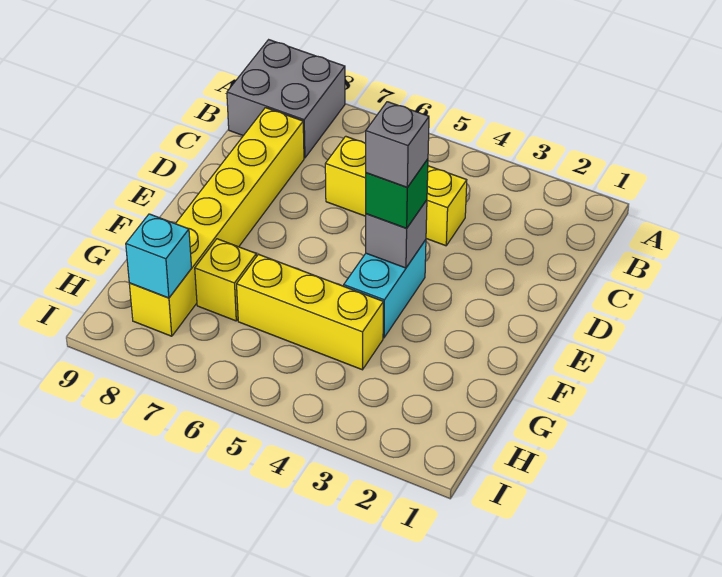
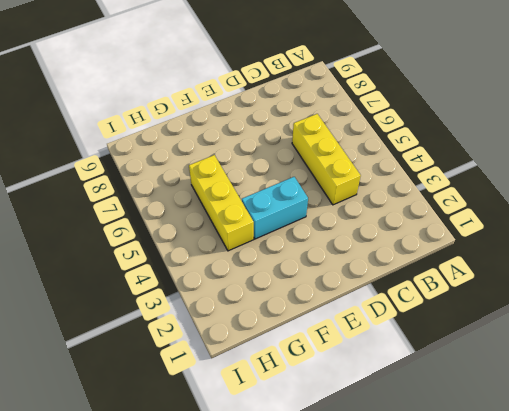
none -> grey 2x2 brick [227,40,345,158]
none -> yellow 1x6 brick [129,108,304,336]

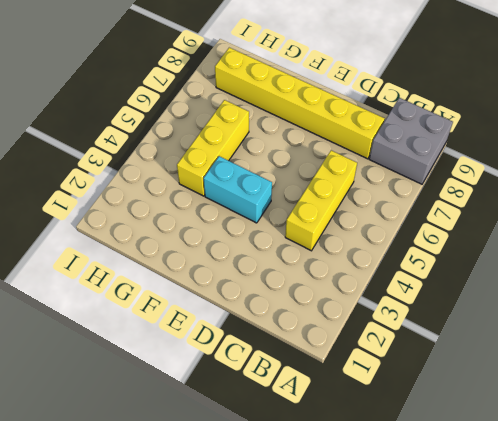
none -> yellow 1x1 brick [195,239,256,321]
none -> grey 1x1 brick [366,200,427,268]

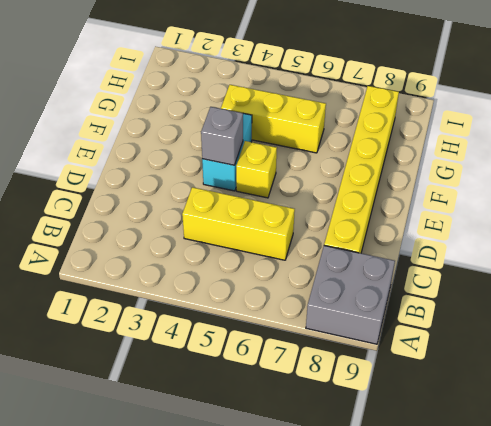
yellow 1x1 brick [236,141,277,198] -> yellow 1x1 brick moved to [195,239,256,321]
none -> cyan 1x1 brick [126,214,192,298]
none -> green 1x1 brick [366,159,428,228]

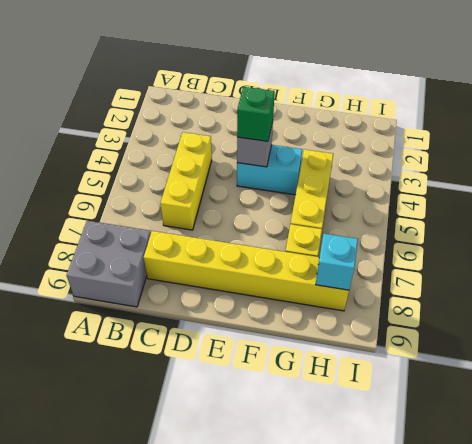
none -> grey 1x1 brick [365,102,429,187]

